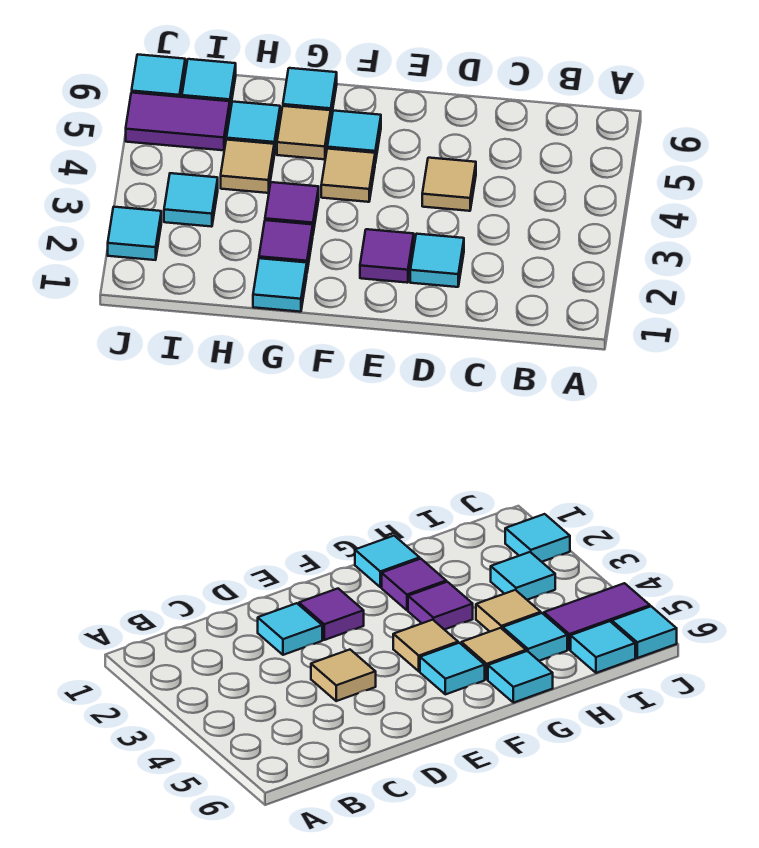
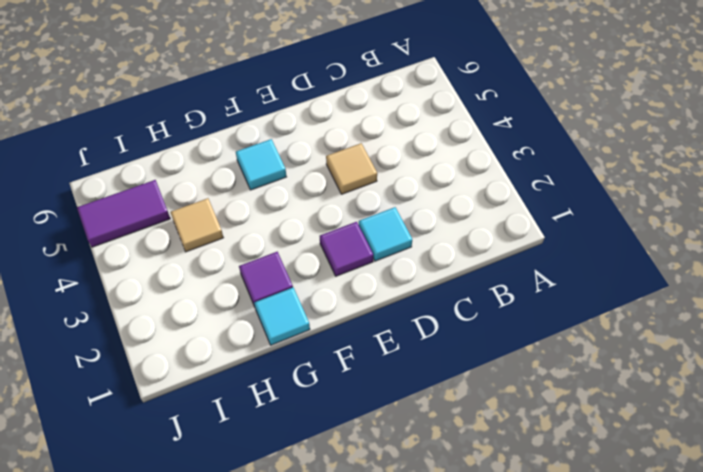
none -> tan 1x1 tile [321,149,375,202]
none -> purple 1x1 tile [265,182,319,233]
none -> tan 1x1 tile [277,106,331,159]

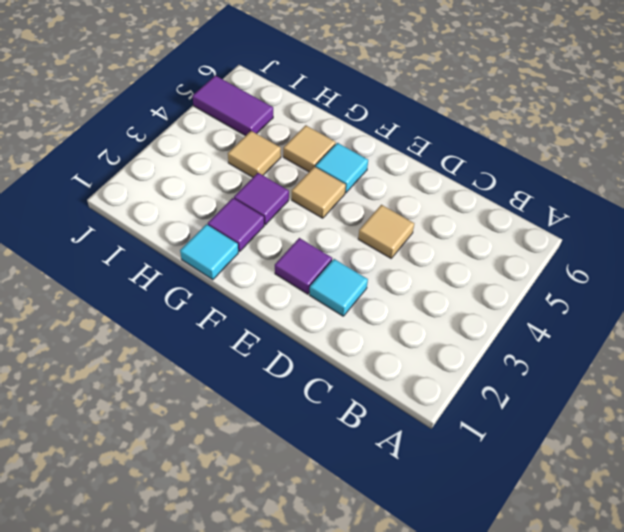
none -> cyan 1x1 tile [283,68,337,118]
none -> cyan 1x1 tile [226,102,280,155]
none -> cyan 1x1 tile [164,173,218,227]

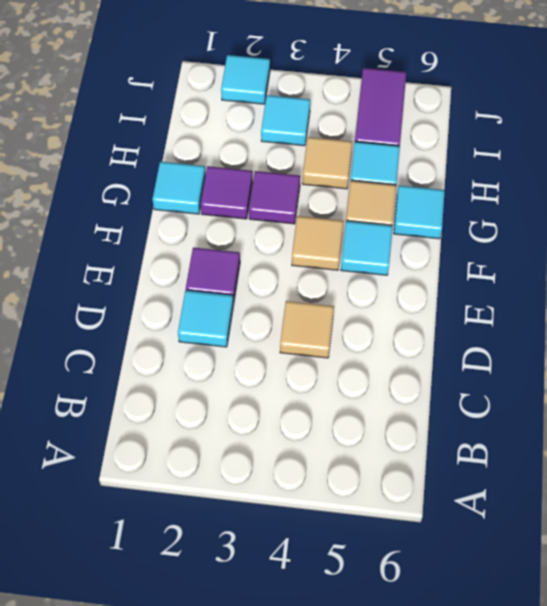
none -> cyan 1x1 tile [182,59,236,109]
none -> cyan 1x1 tile [132,54,185,97]

